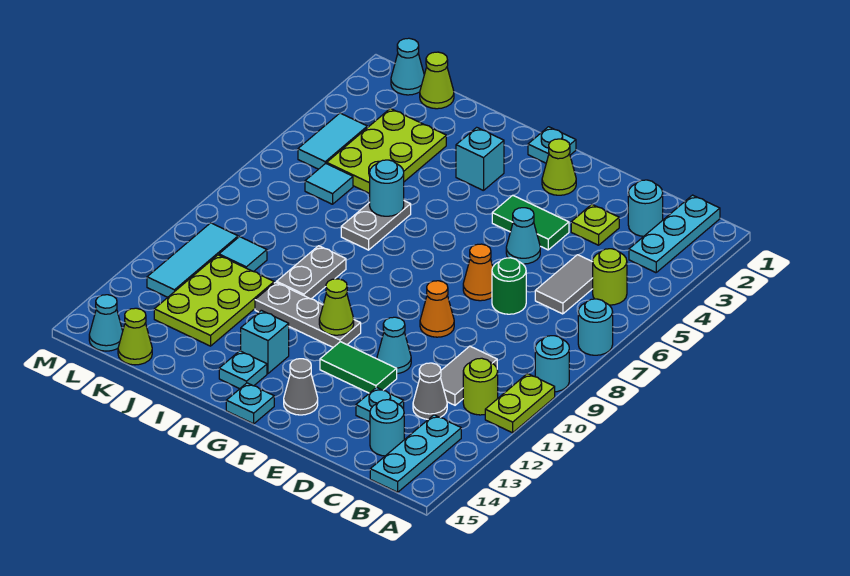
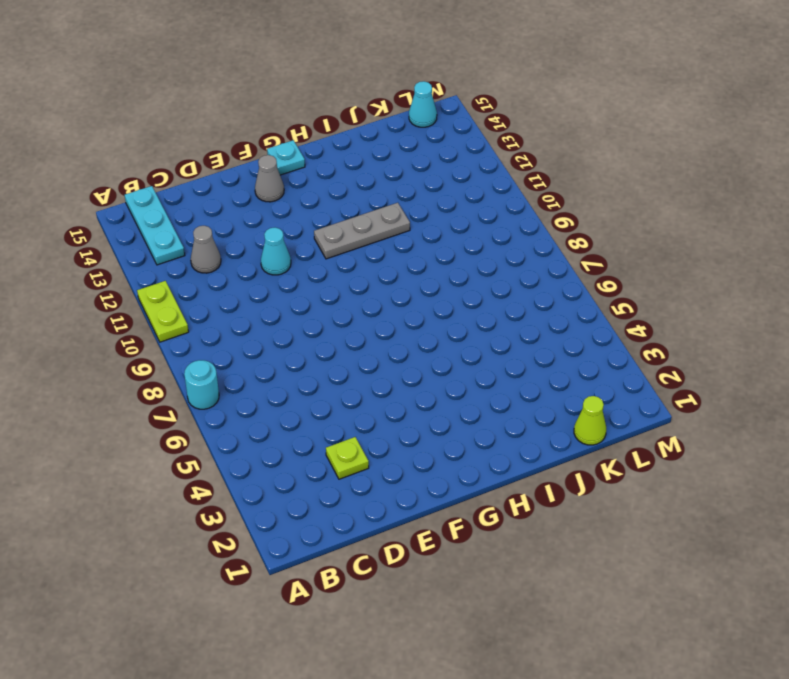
none -> cyan 1x1 round brick [535,336,569,392]
none -> cyan 1x3 plate [629,195,720,273]
none -> lime 1x1 round brick [593,249,627,305]
none -> lime 1x1 round brick [463,358,498,415]

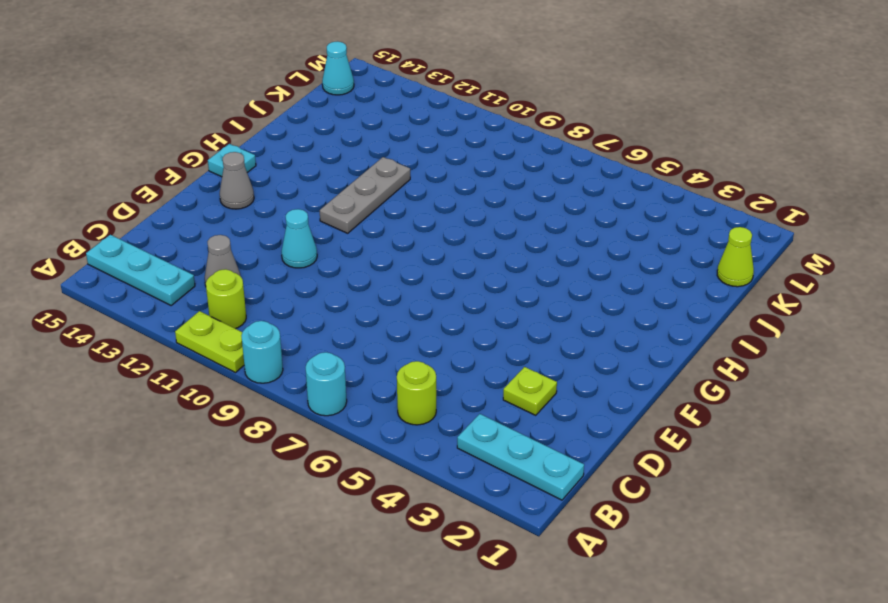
none -> cyan 1x1 round brick [628,180,663,236]
none -> grey 1x2 tile [535,255,593,314]
none -> grey 1x2 tile [440,346,497,405]
none -> cyan 1x1 round brick [370,400,404,456]

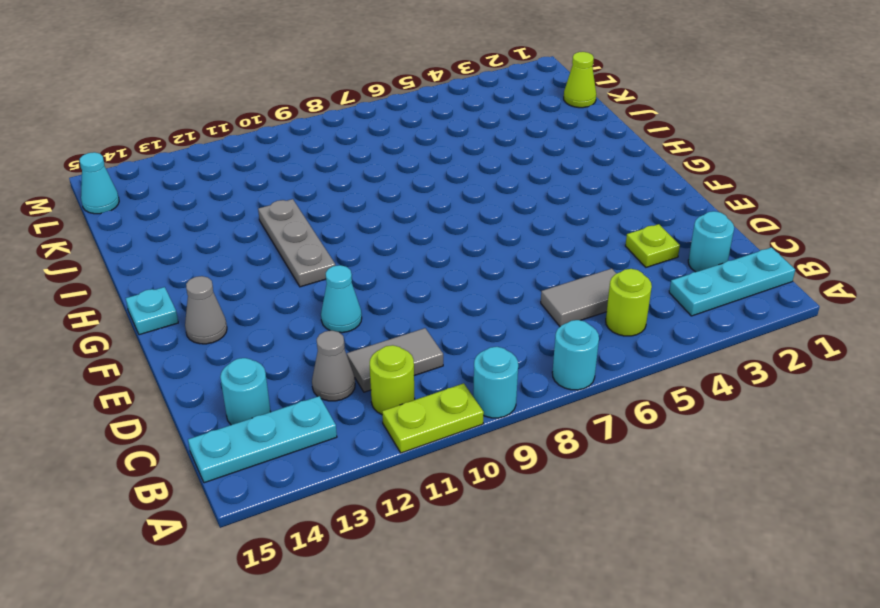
none -> green 1x1 round brick [492,258,526,314]
none -> cyan 1x1 plate [356,387,404,422]
none -> green 1x2 tile [492,195,569,250]
none -> cyan 1x1 cone [506,208,540,264]

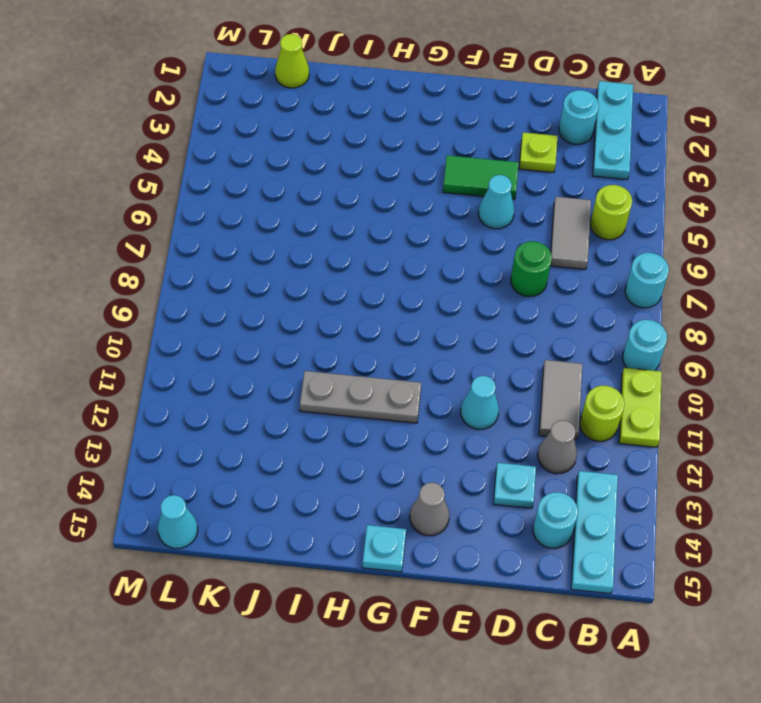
none -> orange 1x1 cone [463,244,493,301]
none -> orange 1x1 cone [420,281,454,337]
none -> green 1x2 tile [320,342,397,393]
none -> lime 1x1 cone [542,139,576,195]

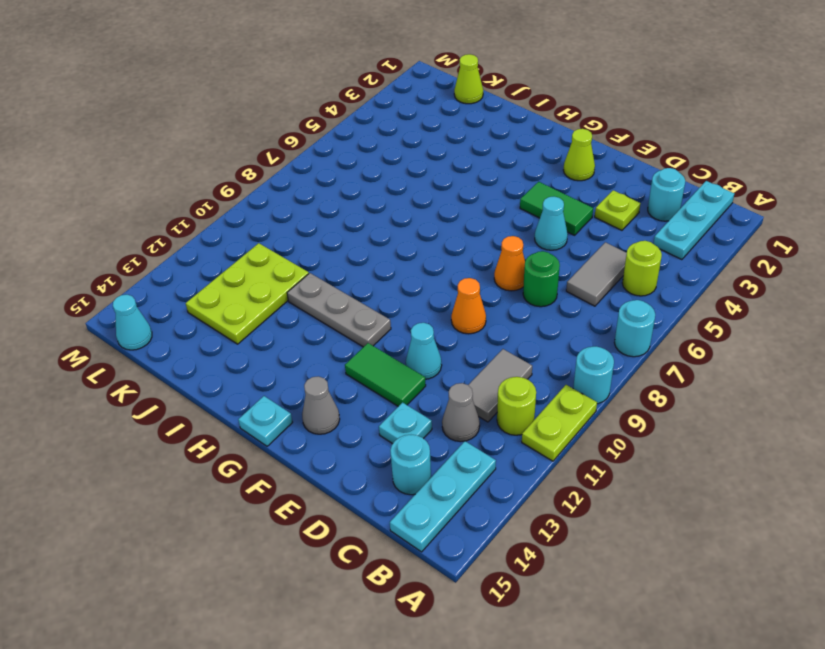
none -> cyan 1x1 plate [528,127,576,163]
none -> cyan 1x1 brick [456,127,504,191]
none -> cyan 1x1 brick [241,310,289,373]
none -> cyan 1x1 plate [219,351,267,389]

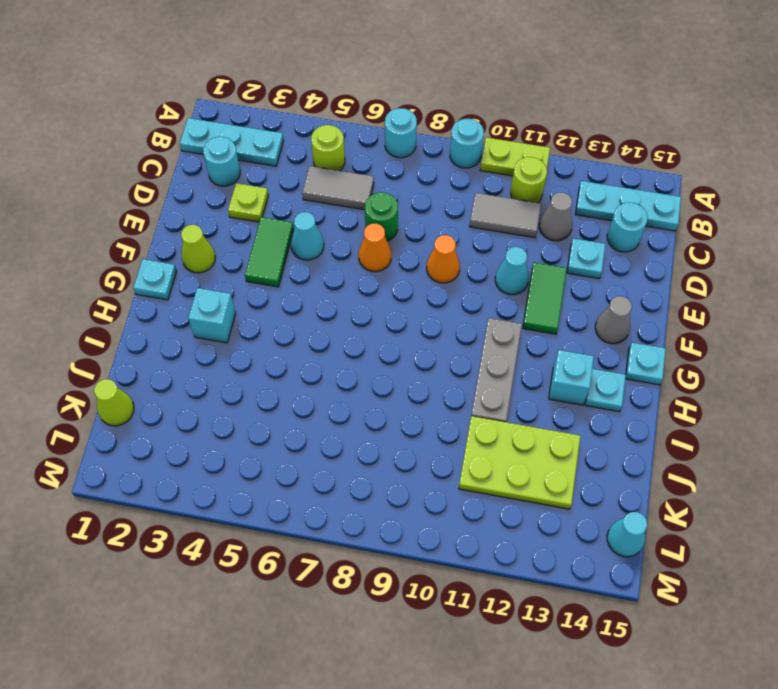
none -> grey 1x2 plate [341,201,411,250]
none -> grey 1x2 plate [277,246,346,299]
none -> lime 2x3 plate [327,108,446,194]
none -> cyan 1x1 tile [305,163,353,204]

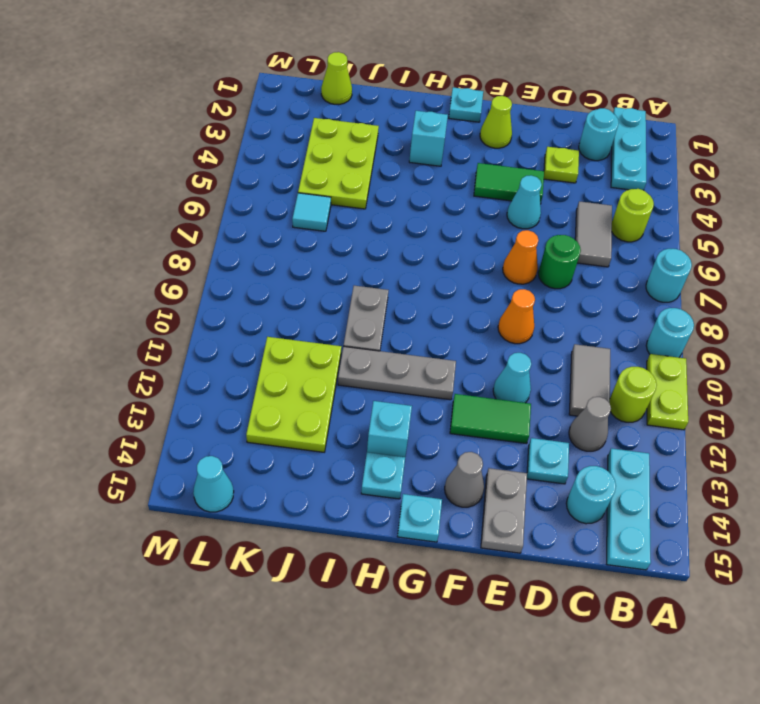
grey 1x2 plate [481,468,527,553] -> grey 1x2 plate moved to [341,201,411,250]
none -> cyan 1x1 tile [219,237,267,272]
none -> lime 1x1 cone [118,308,152,365]
none -> cyan 1x1 cone [391,38,424,95]
none -> cyan 1x2 tile [298,113,367,169]

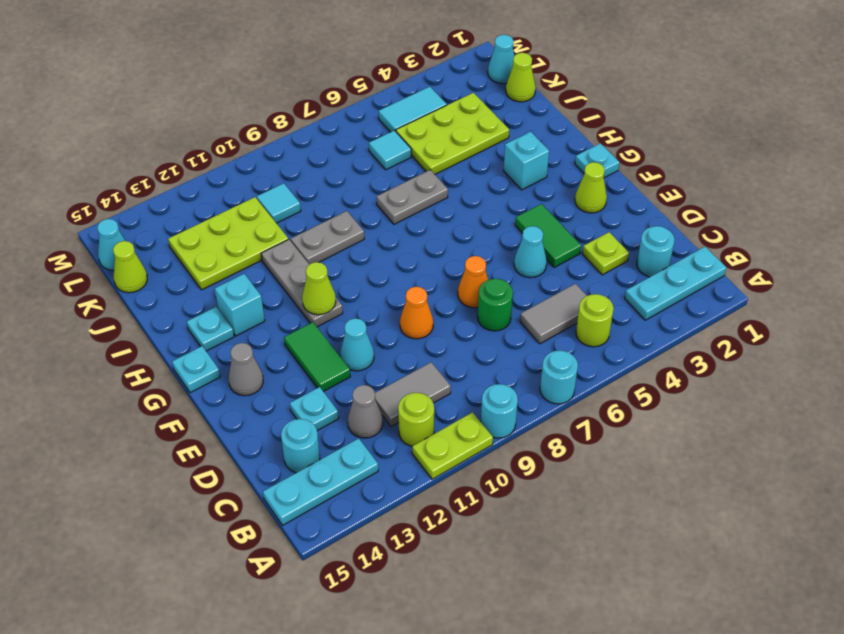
none -> cyan 1x3 tile [147,223,238,297]
none -> cyan 1x1 round brick [370,160,404,216]

